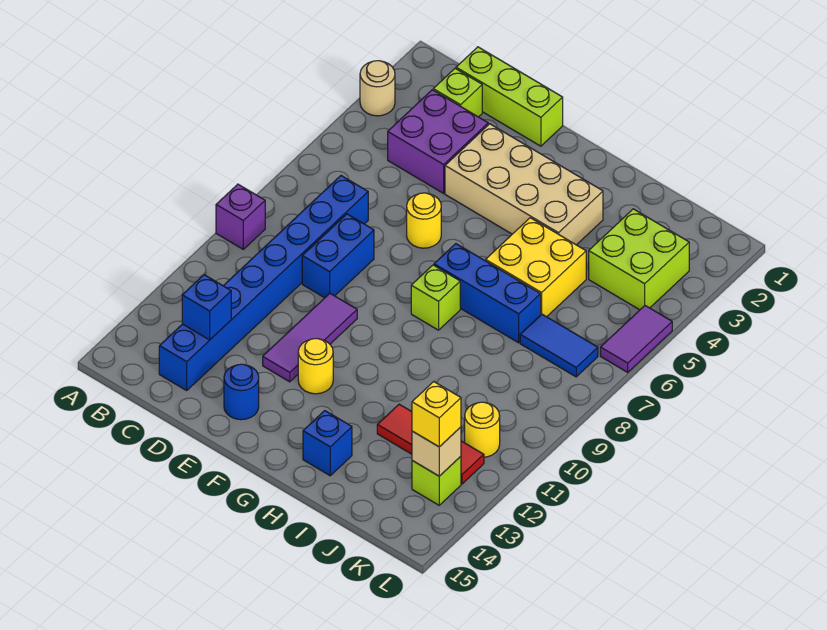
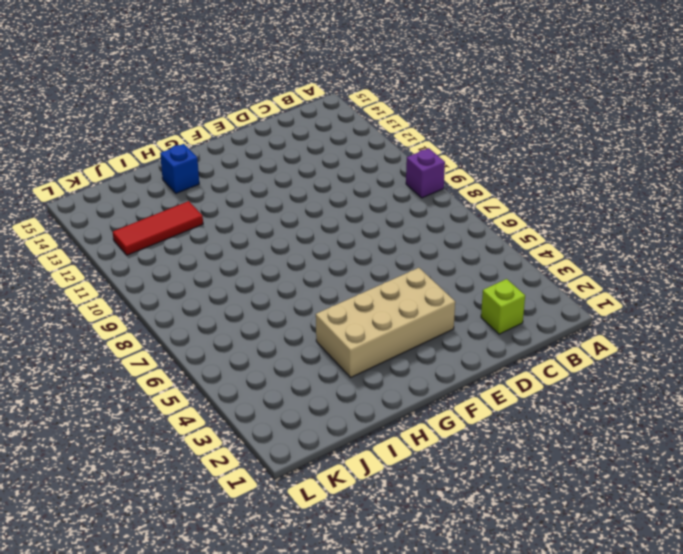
none -> tan 1x1 round brick [360,61,395,116]
none -> lime 1x3 brick [456,47,563,146]
none -> purple 2x2 brick [388,90,488,193]

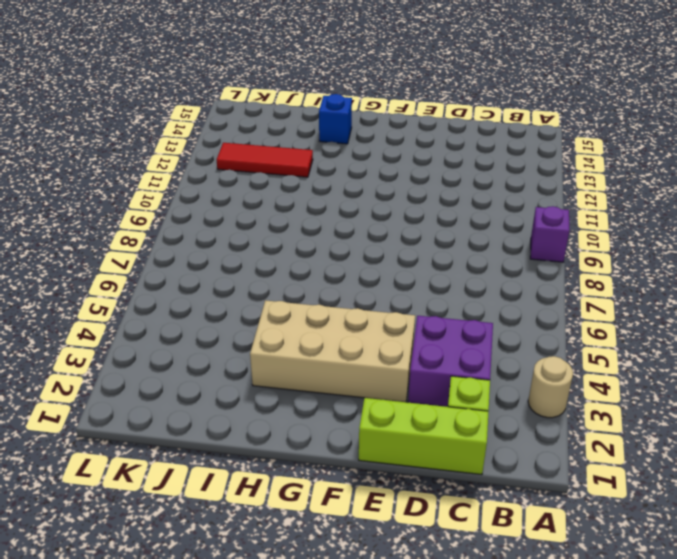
none -> blue 1x8 brick [159,176,368,390]
none -> blue 1x2 brick [302,214,374,298]
none -> yellow 1x1 round brick [407,193,441,248]

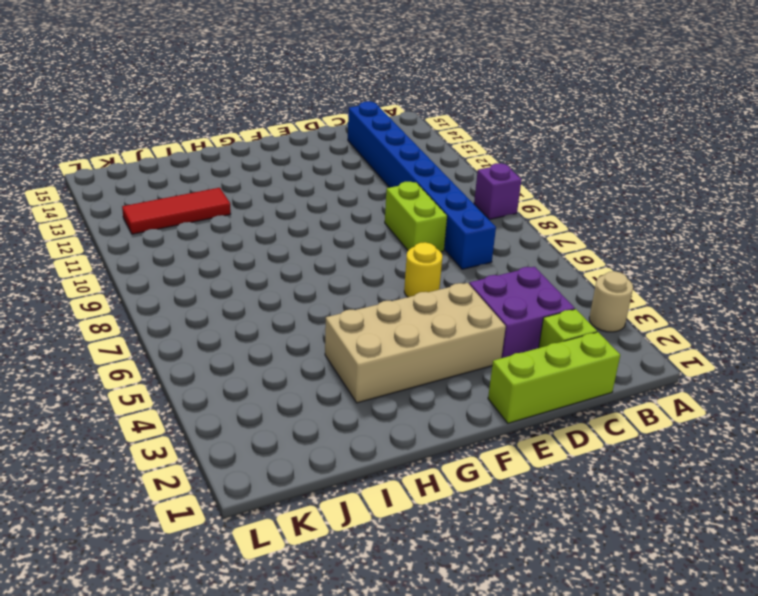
lime 1x2 brick [385,182,447,252] -> blue 1x2 brick [302,214,374,298]
none -> purple 1x3 tile [263,293,357,382]
none -> blue 1x1 round brick [224,364,259,420]
none -> yellow 1x1 round brick [298,339,333,394]

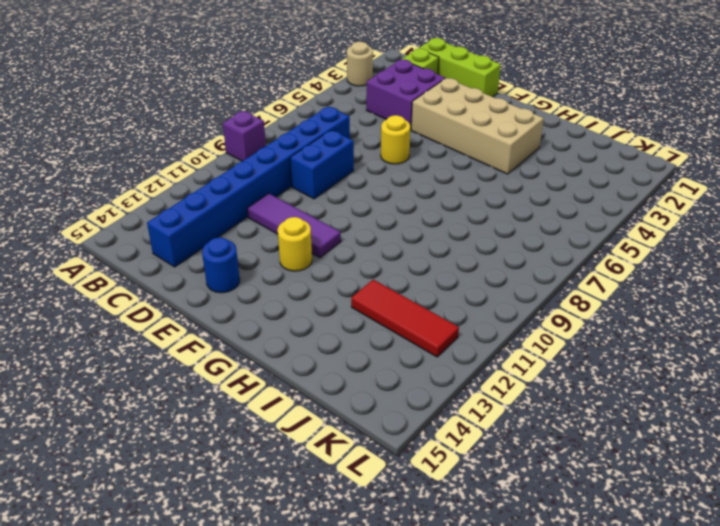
purple 1x3 tile [247,193,341,258] -> purple 1x3 tile turned to [263,293,357,382]
none -> blue 1x3 brick [434,244,541,343]
none -> lime 1x1 brick [411,265,460,330]
none -> yellow 2x2 brick [486,218,586,317]

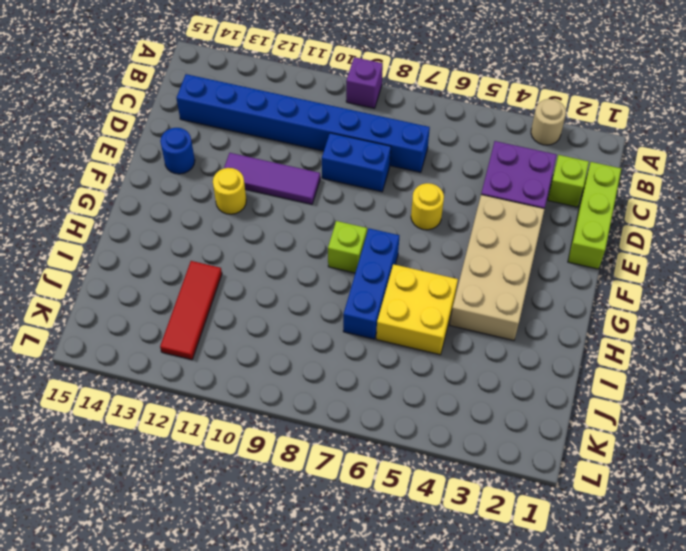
none -> blue 1x1 brick [303,411,352,476]
none -> lime 2x2 brick [589,209,689,310]
none -> blue 1x2 tile [520,314,598,377]

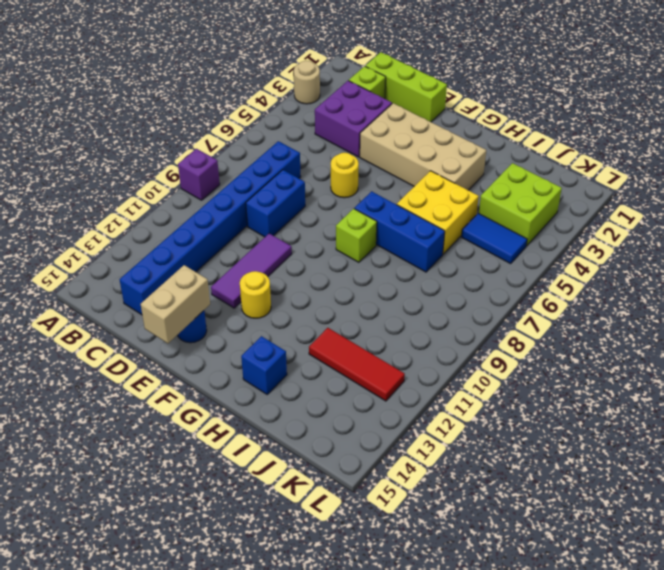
tan 1x2 brick [141,265,210,343] -> none
blue 1x2 tile [461,213,527,264] -> blue 1x2 tile moved to [520,314,598,377]
none -> yellow 1x1 round brick [465,402,500,457]
none -> lime 1x1 brick [412,456,461,505]
none -> purple 1x2 tile [600,306,672,372]

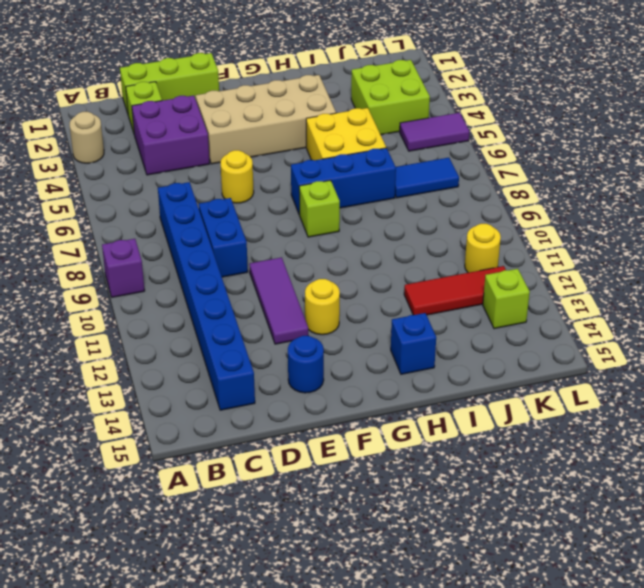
purple 1x2 tile [400,113,470,151] -> purple 1x2 tile turned to [600,306,672,372]
none -> blue 1x1 brick [182,275,231,340]
none -> tan 1x1 brick [412,427,461,476]
none -> yellow 1x1 brick [412,382,461,447]

